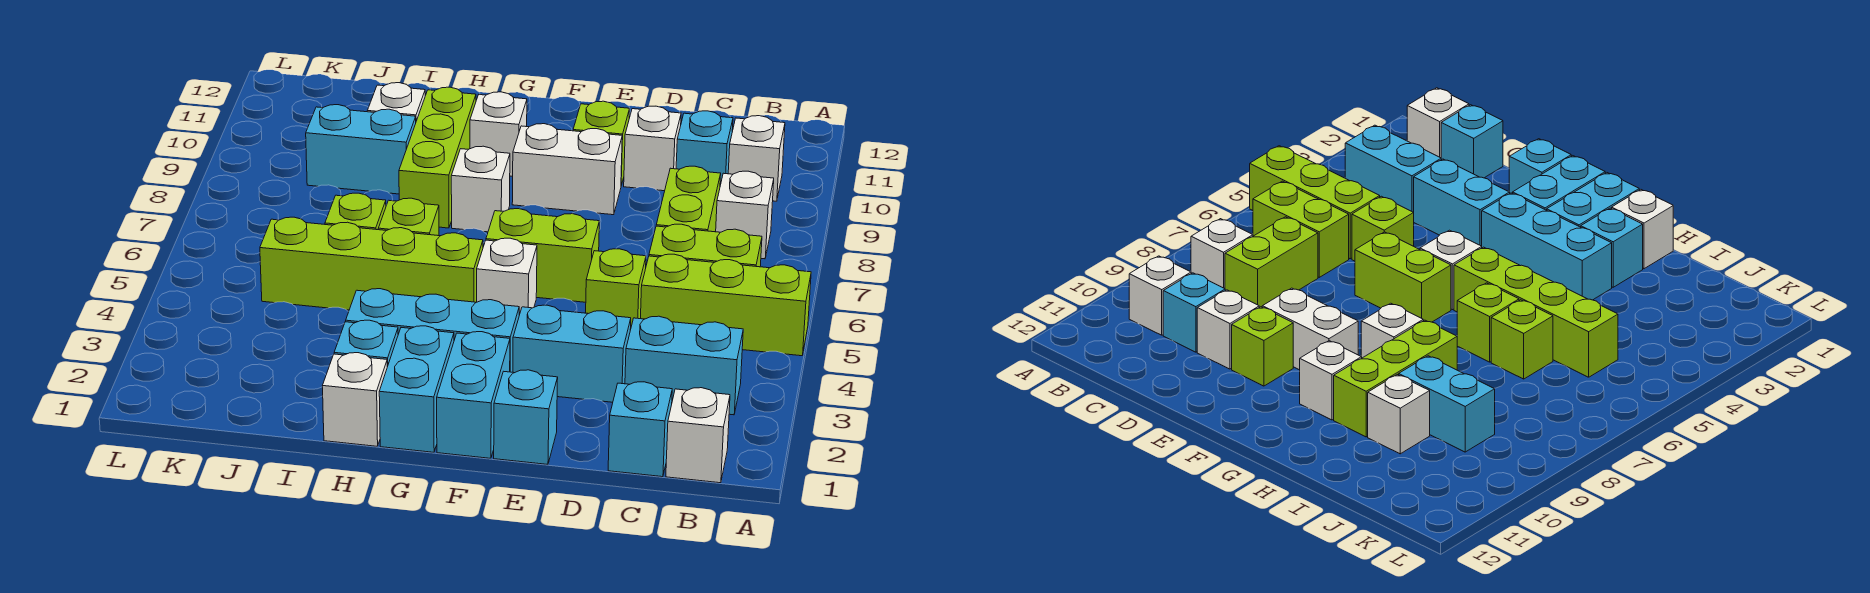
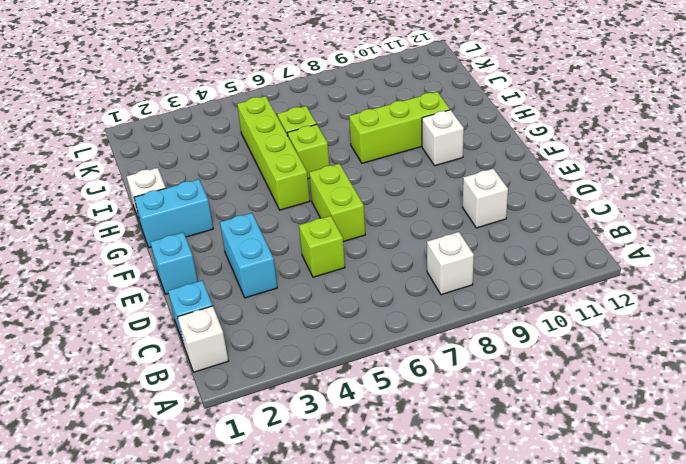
none -> lime 1x3 brick [641,254,811,356]
none -> cyan 1x2 brick [625,316,743,415]
none -> lime 1x2 brick [649,224,762,267]
none -> white 1x1 brick [728,116,785,201]

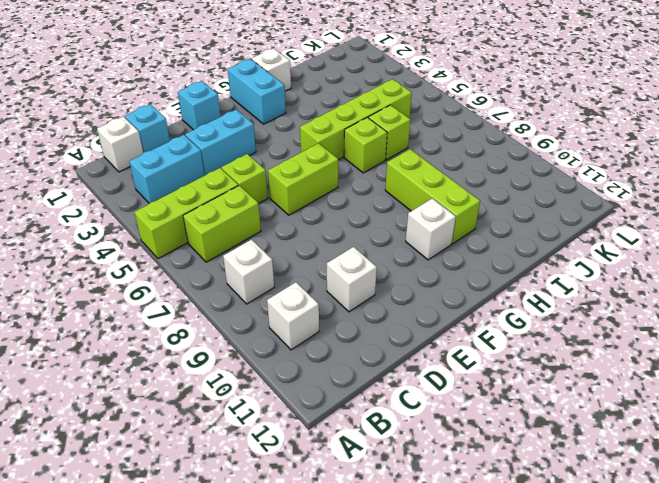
none -> lime 1x2 brick [656,166,721,232]
none -> cyan 1x1 brick [676,111,733,185]
none -> white 1x2 brick [512,124,622,215]
none -> lime 1x1 brick [573,101,630,185]

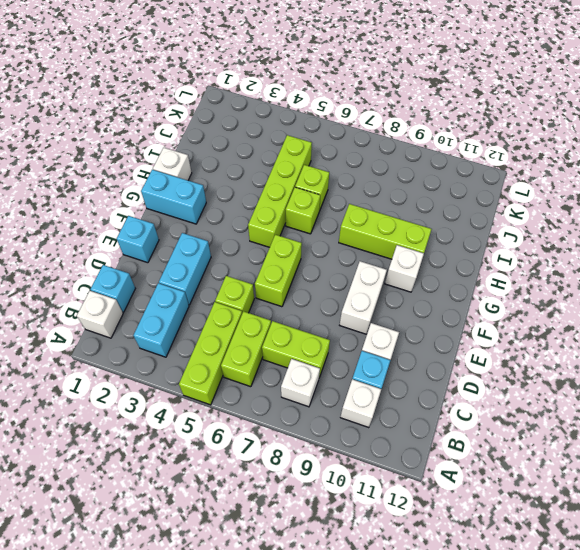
none -> lime 1x1 brick [573,101,630,185]
none -> cyan 1x2 brick [437,332,510,458]
none -> cyan 1x3 brick [346,289,519,372]
none -> white 1x1 brick [477,238,537,315]

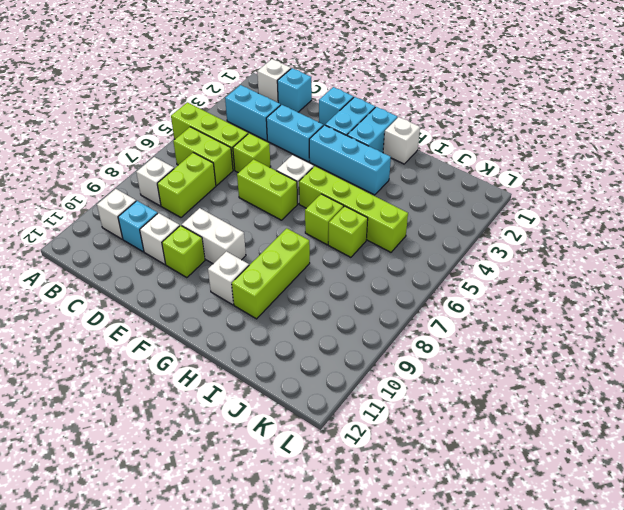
none -> white 1x1 brick [451,146,510,232]
none -> cyan 1x1 brick [334,320,398,367]
none -> cyan 1x2 brick [306,105,416,194]
none -> white 1x1 brick [367,83,425,121]

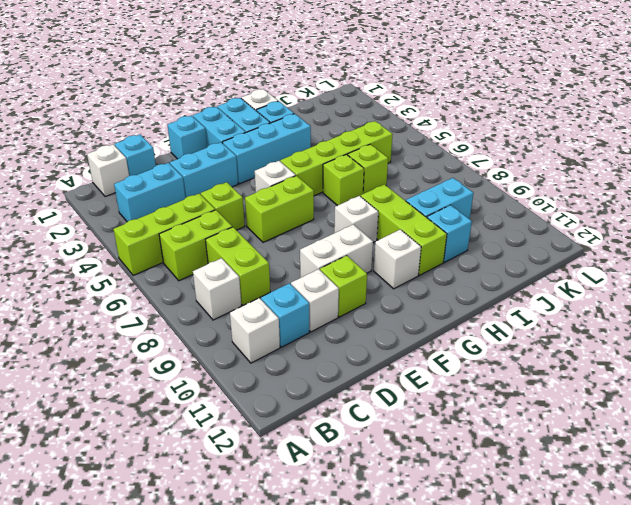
cyan 1x1 brick [427,205,472,262] -> white 1x1 brick [367,83,425,121]

